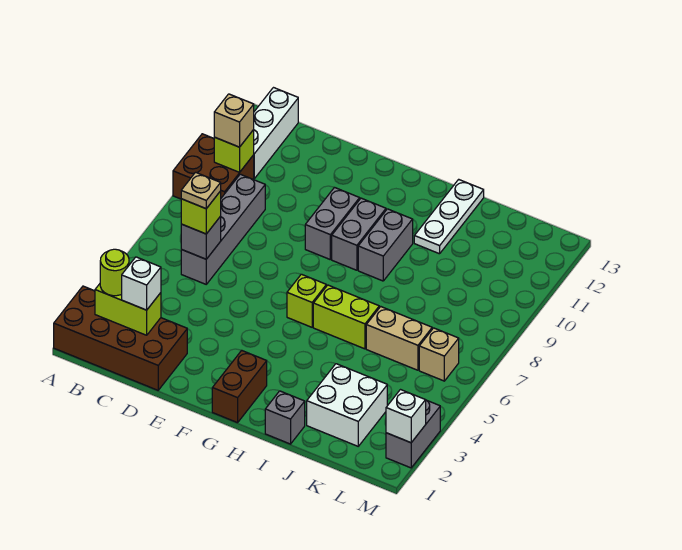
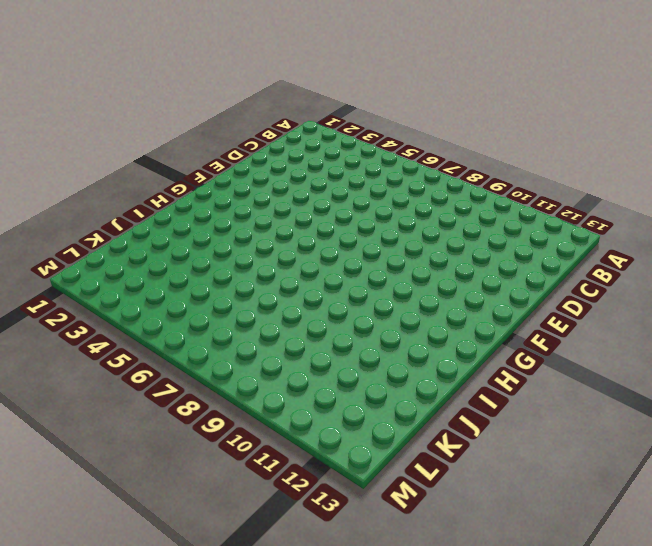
none -> brown 2x4 brick [54,286,187,390]
none -> brown 2x2 brick [173,134,254,199]
none -> white 1x3 brick [254,88,298,178]

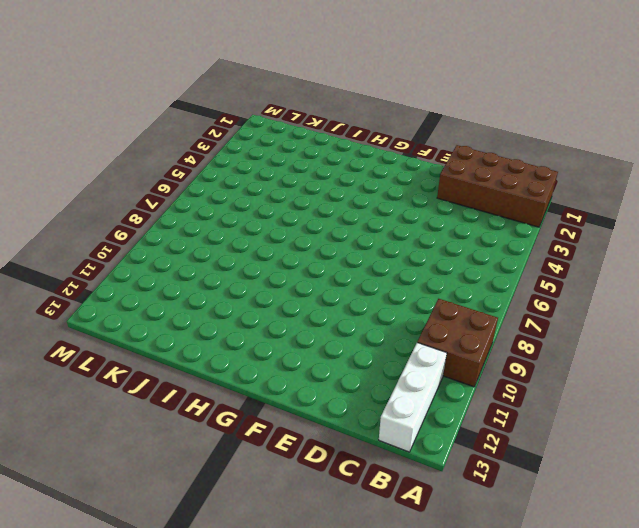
none -> grey 1x4 brick [181,174,265,284]
none -> grey 1x2 brick [305,188,360,259]
none -> brown 1x2 brick [212,350,267,423]

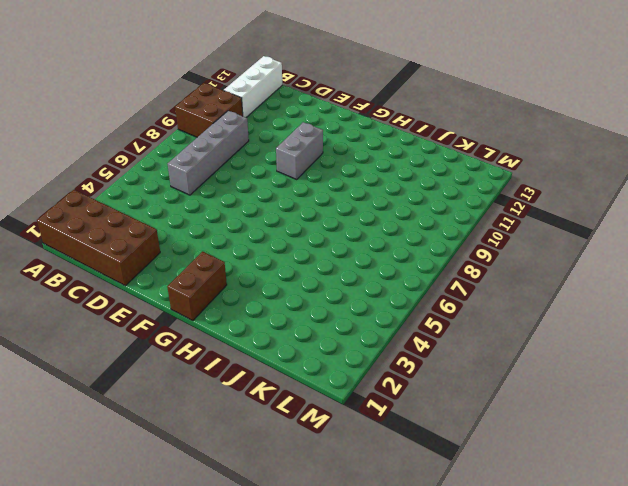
none -> lime 1x1 brick [287,274,326,327]
none -> grey 1x2 brick [332,198,386,270]
none -> lime 1x2 brick [313,285,379,349]

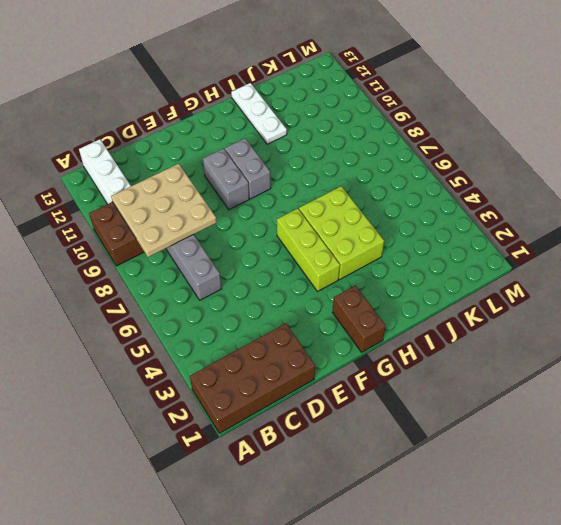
tan 3x3 plate [111,164,217,257] -> lime 1x1 brick [214,130,254,172]
lime 1x3 brick [277,209,340,292] -> lime 1x1 brick [287,274,326,327]
lime 2x3 brick [299,186,384,279] -> lime 1x2 brick [313,285,379,349]
none -> grey 1x2 brick [358,209,413,281]
none -> grey 1x1 brick [265,391,305,444]
none -> white 2x2 brick [307,364,387,446]

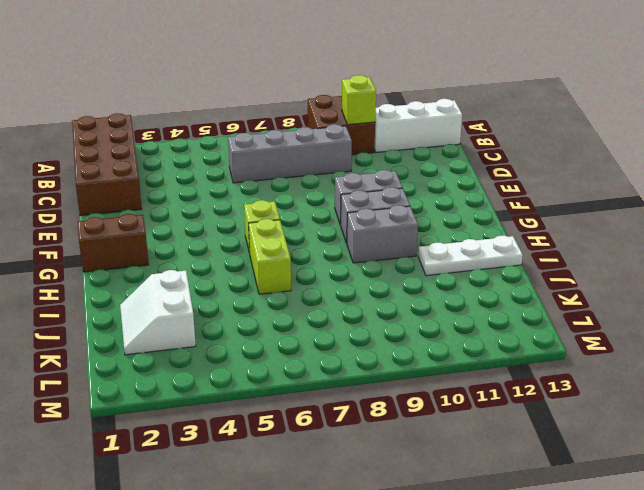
white 2x2 slope [120,270,196,355] -> white 2x2 brick [307,364,387,446]
none -> grey 1x1 brick [265,391,305,444]
none -> tan 1x2 brick [366,307,432,370]
none -> tan 1x1 brick [419,328,459,381]

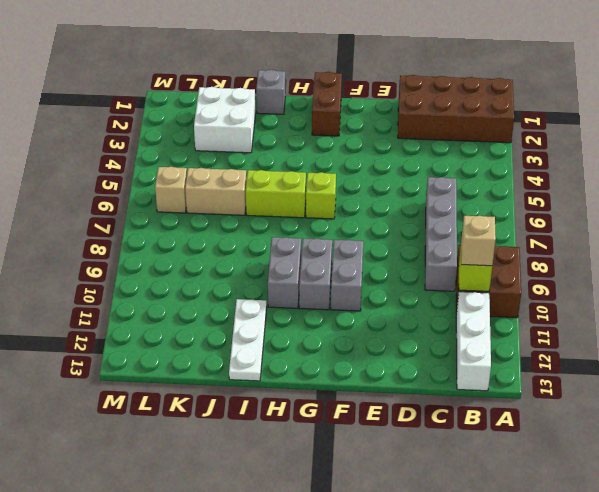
none -> grey 1x2 brick [386,400,440,468]
none -> lime 1x2 brick [95,284,161,335]
none -> grey 1x1 brick [181,216,221,259]

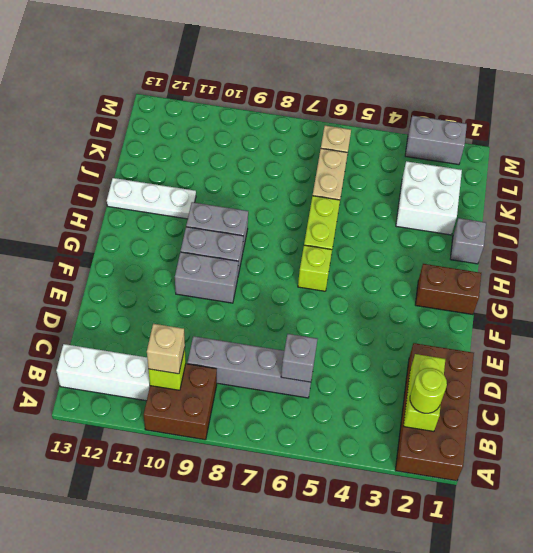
none -> white 1x1 brick [386,390,426,443]
none -> white 1x1 brick [122,257,161,310]
none -> lime 1x1 brick [181,191,221,234]

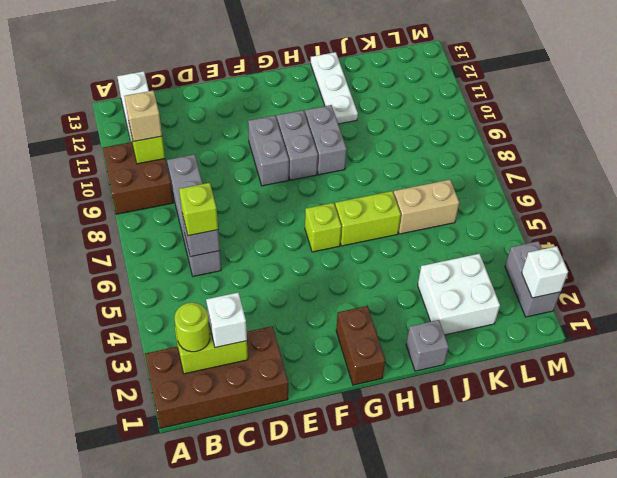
none -> tan 1x1 brick [419,328,459,381]
none -> tan 1x1 plate [181,172,221,209]

